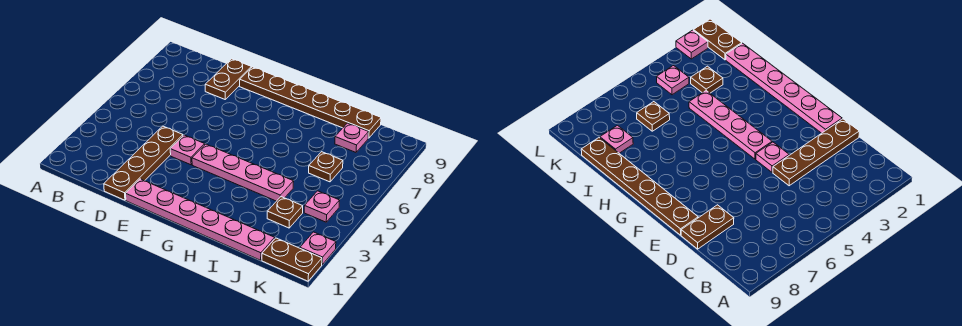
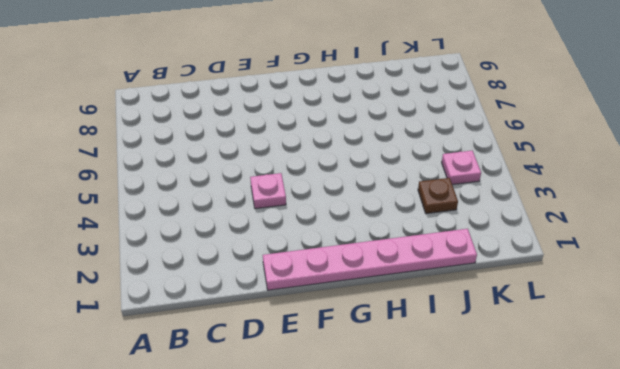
none -> brown 1x4 plate [104,126,183,200]
none -> brown 1x2 plate [205,59,251,99]
none -> brown 1x6 plate [240,67,381,138]

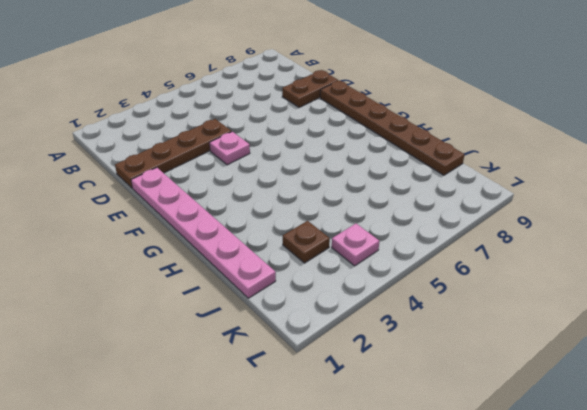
none -> pink 1x4 plate [192,144,294,201]
none -> brown 1x1 plate [309,152,343,182]
none -> pink 1x1 plate [335,123,369,152]

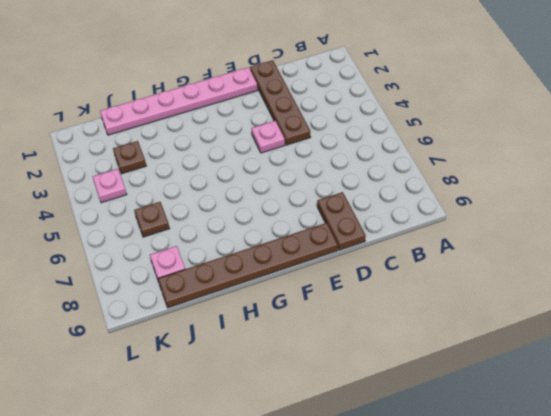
none -> pink 1x4 plate [192,144,294,201]
none -> brown 1x2 plate [262,238,322,281]
none -> pink 1x1 plate [300,232,336,264]

